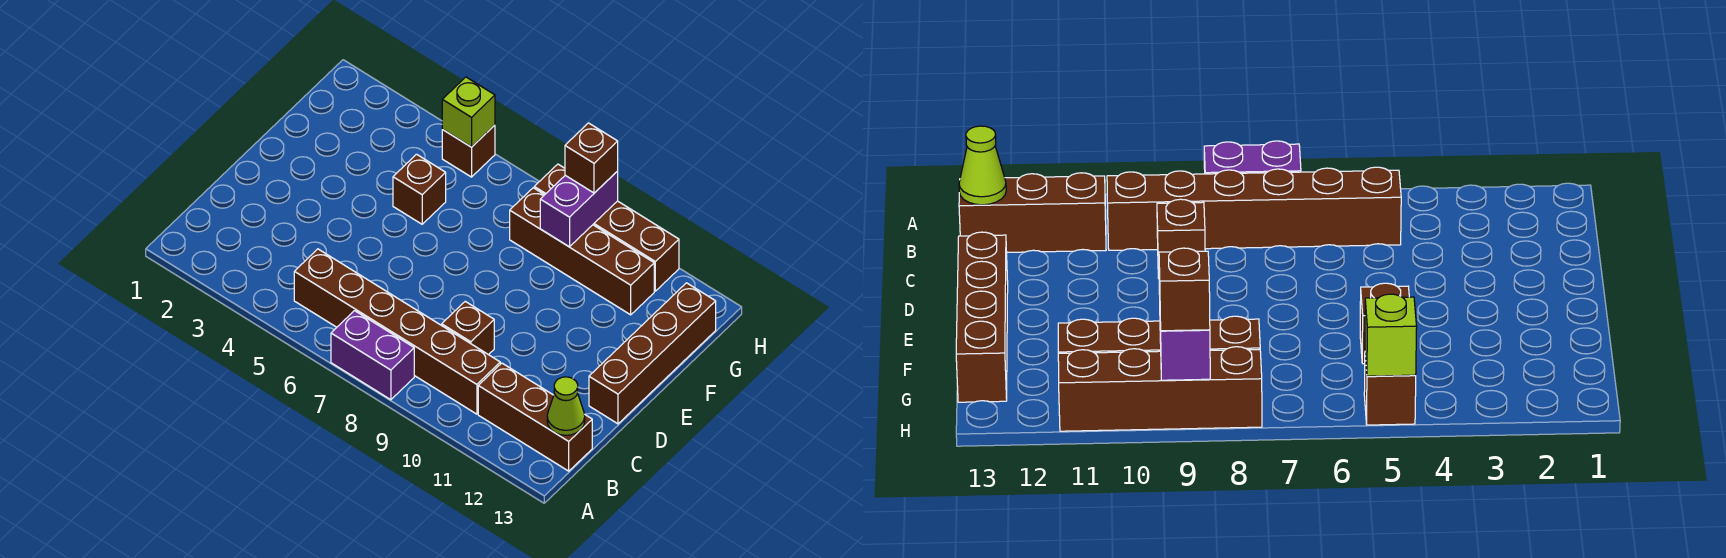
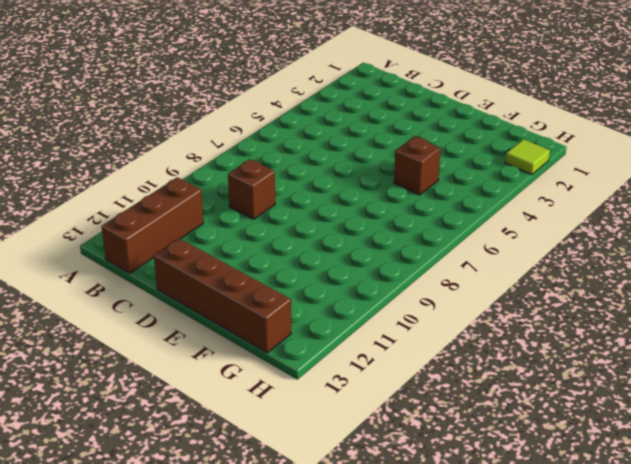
lime 1x1 tile [505,139,550,174] -> none
none -> purple 1x2 brick [331,311,414,400]
none -> brown 1x6 brick [294,249,500,414]
none -> brown 1x4 brick [510,188,654,315]

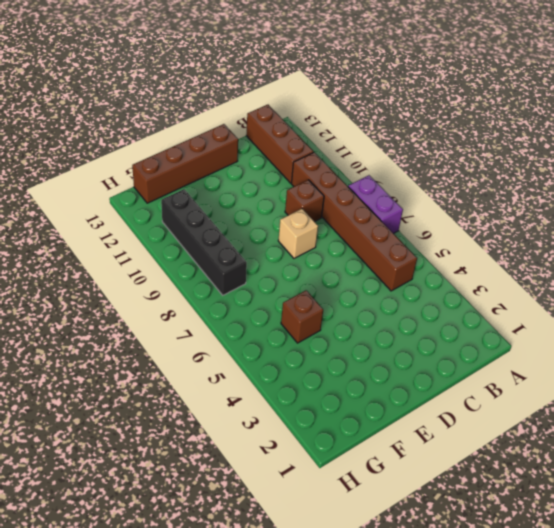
tan 1x1 brick [278,209,318,258] -> none
black 1x4 brick [161,189,247,295] -> brown 1x4 brick [510,188,654,315]
none -> brown 1x1 brick [442,125,495,177]
none -> brown 1x4 brick [534,164,679,291]
none -> lime 1x1 cone [547,377,585,435]

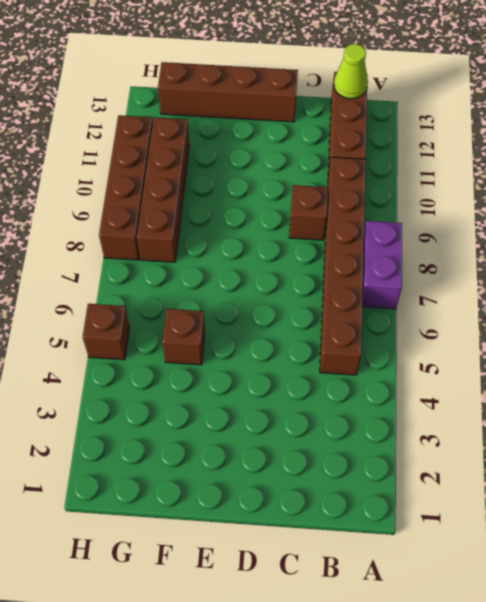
none -> purple 1x2 brick [540,171,618,247]
none -> lime 1x1 brick [442,77,495,147]
none -> brown 1x1 brick [565,123,618,193]

